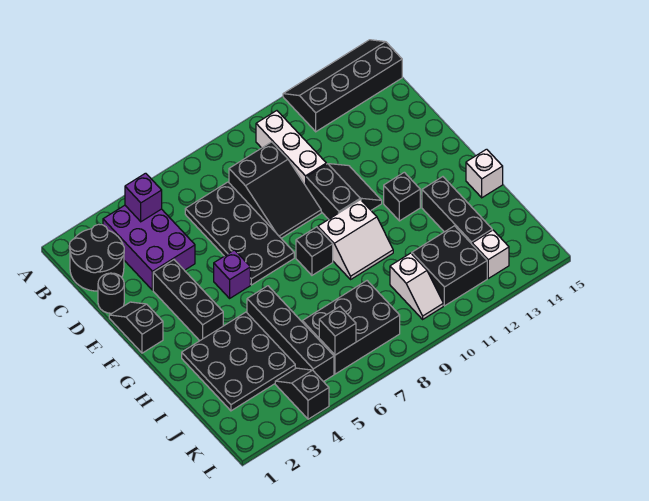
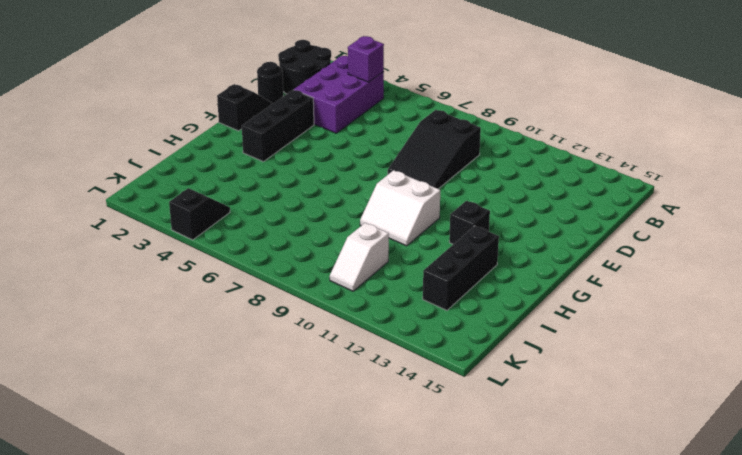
none -> black 2x4 slope [283,40,402,132]
none -> white 1x3 brick [256,111,326,186]
none -> black 2x4 plate [185,182,294,285]

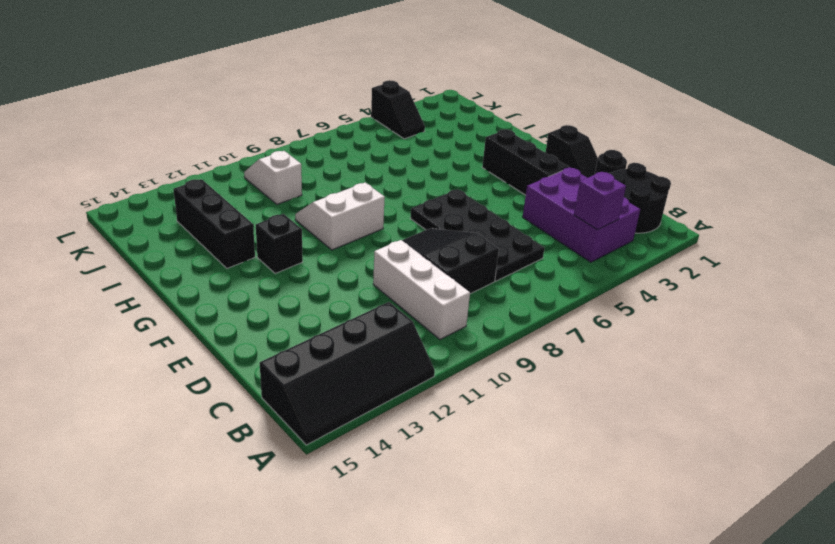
none -> black 2x2 slope [306,164,382,219]
none -> purple 1x1 brick [214,250,250,298]
none -> black 1x1 brick [296,227,333,275]

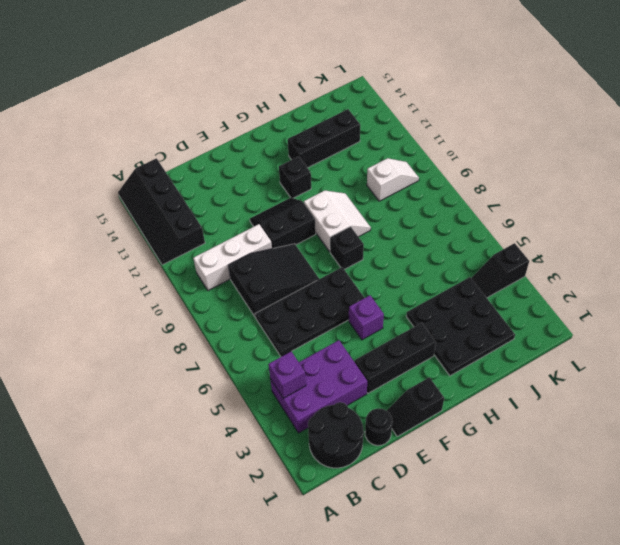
none -> black 1x4 brick [247,286,334,382]
none -> white 1x1 brick [466,149,503,198]
none -> black 2x3 brick [302,281,400,374]

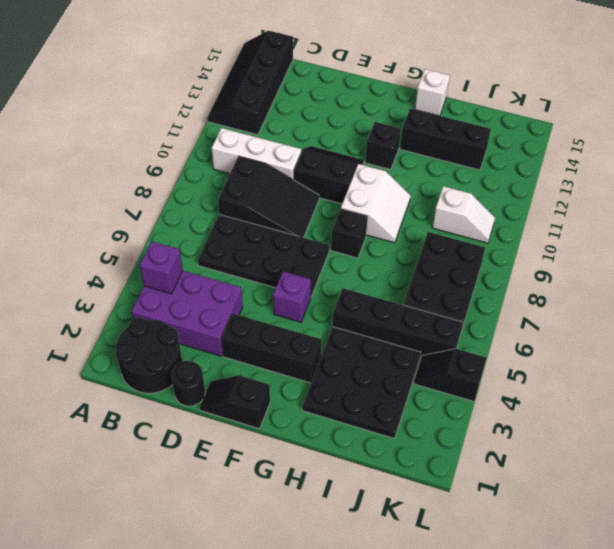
none -> black 2x2 brick [412,226,487,306]
none -> white 1x1 brick [472,230,509,278]
none -> black 1x1 brick [319,307,356,355]

